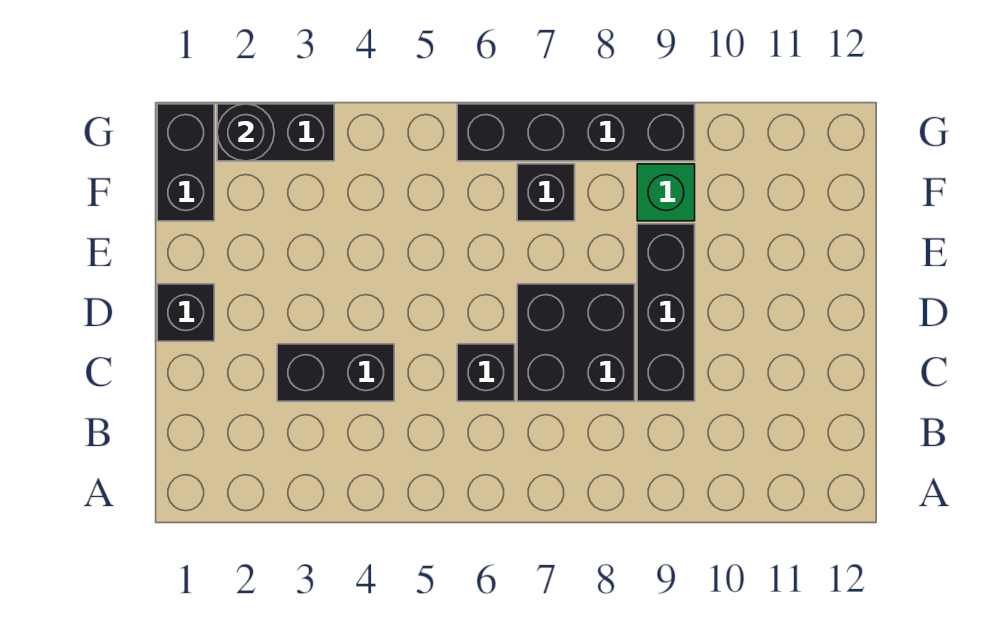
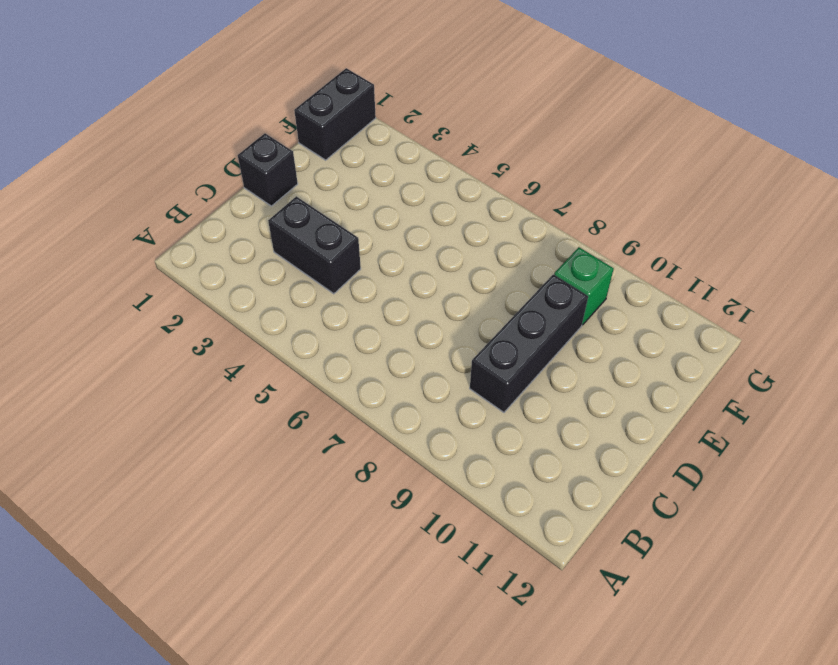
none -> black 1x1 brick [457,344,515,401]
none -> black 2x2 brick [517,284,635,401]

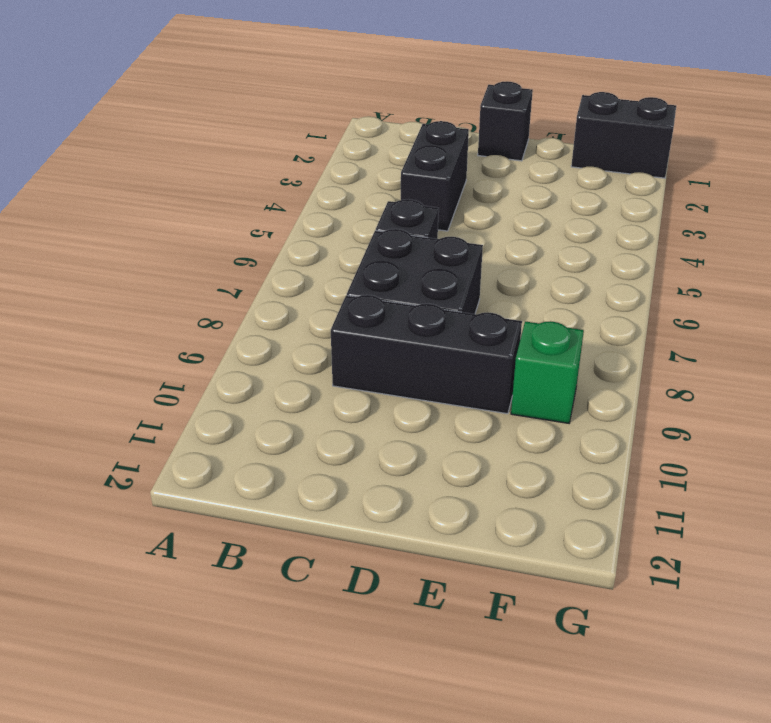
none -> black 1x1 brick [517,164,575,221]
none -> black 1x2 brick [217,104,334,161]

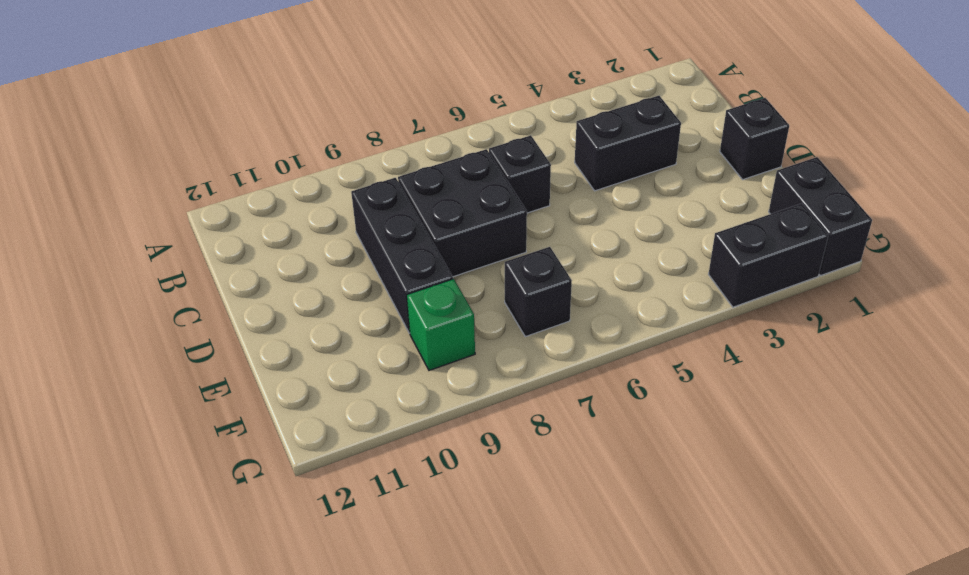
none -> black 1x4 brick [457,104,695,161]
none -> black 1x1 round brick [217,104,274,161]

